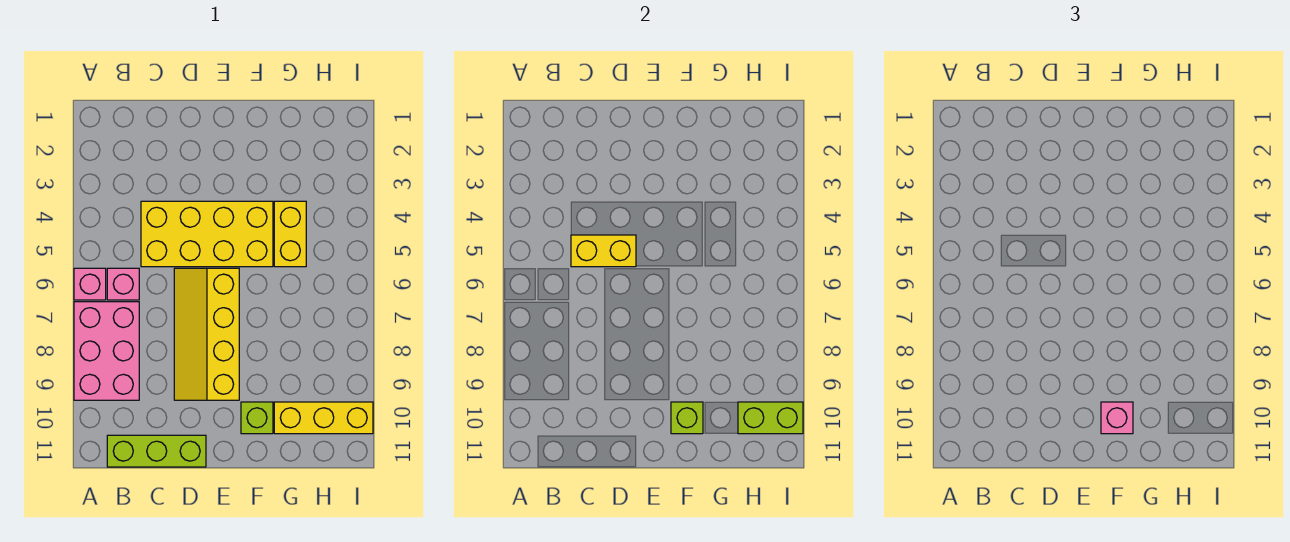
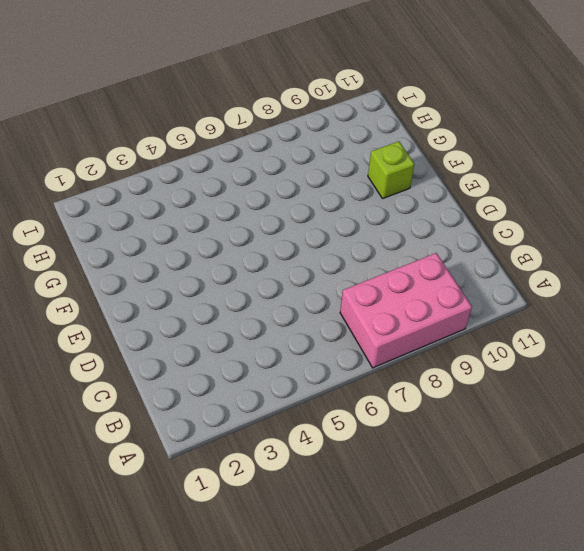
none -> pink 1x1 brick [74,268,106,300]
none -> pink 1x1 brick [107,268,139,300]
none -> lime 1x3 brick [107,435,206,467]

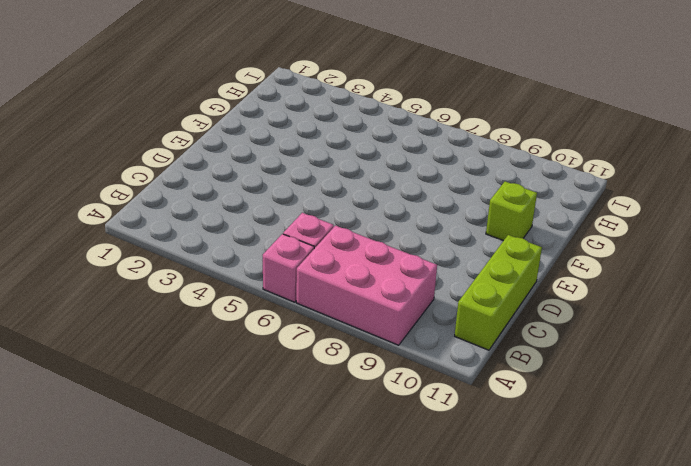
none -> yellow 2x4 brick [141,201,273,267]
none -> yellow 2x4 slope [174,268,239,400]
none -> yellow 1x2 brick [274,201,306,267]

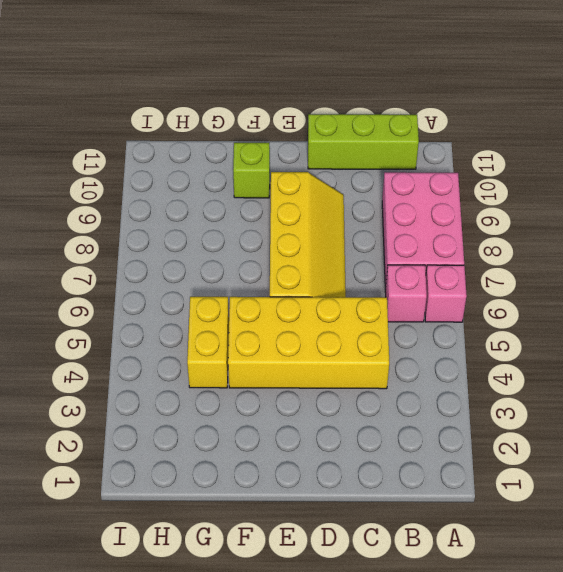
none -> yellow 1x3 brick [274,402,373,434]
none -> yellow 1x2 brick [571,235,636,267]
none -> lime 1x1 brick [671,402,703,434]

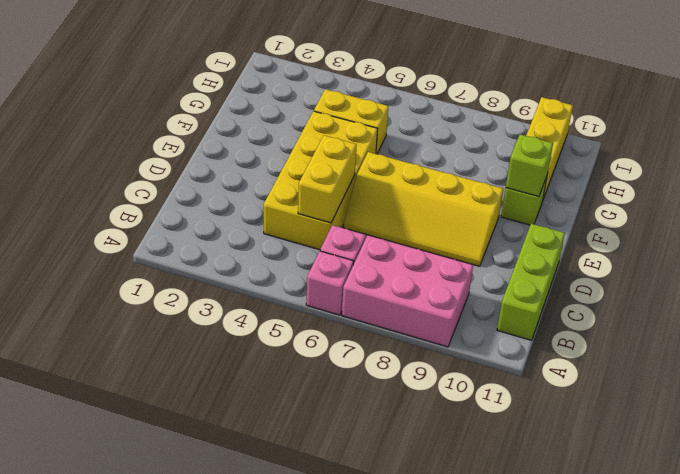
none -> lime 1x2 brick [738,402,803,434]
none -> pink 1x1 brick [1101,402,1133,434]

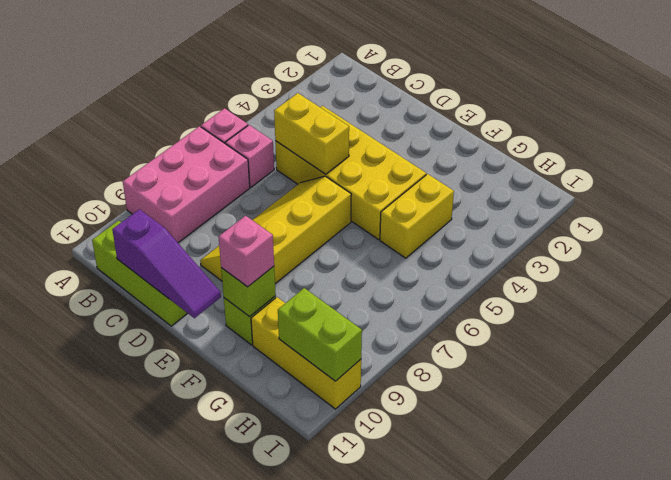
purple 1x3 slope [112,209,221,318] -> none

